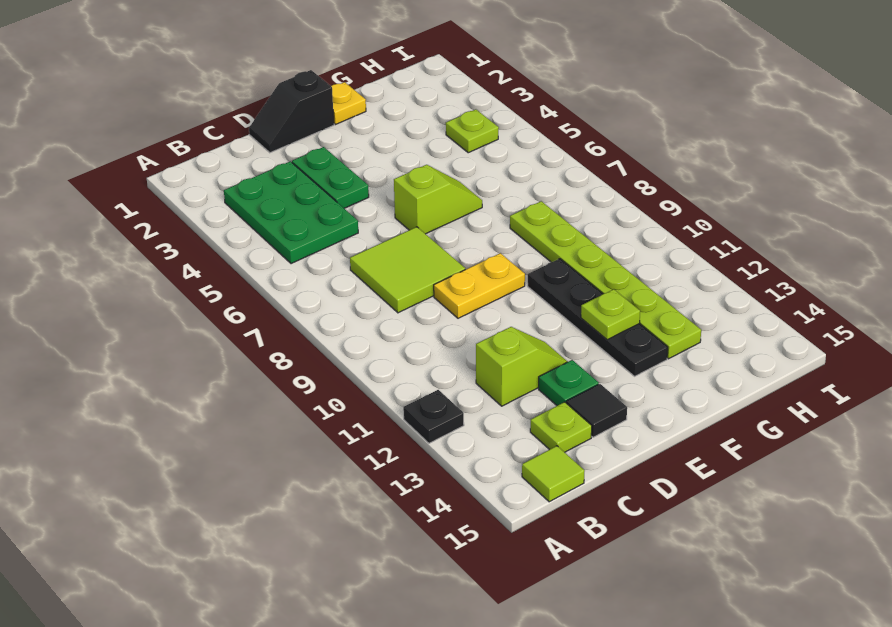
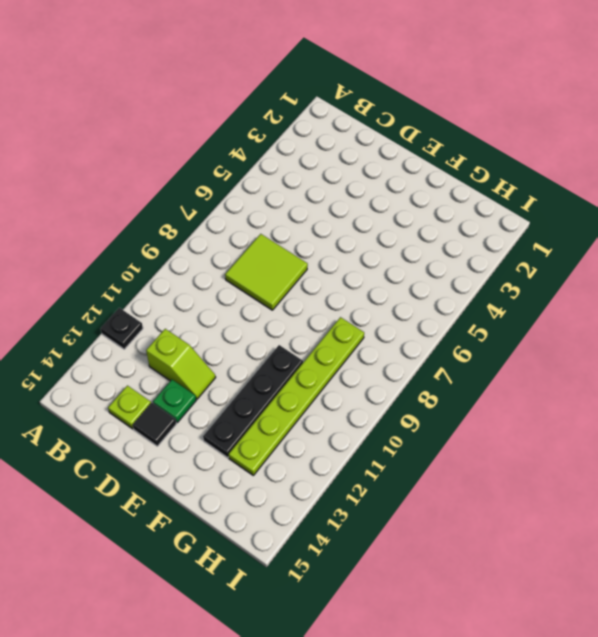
none -> green 2x3 plate [224,161,358,264]
none -> lime 1x1 tile [522,446,585,502]
none -> black 1x2 slope [249,70,334,153]

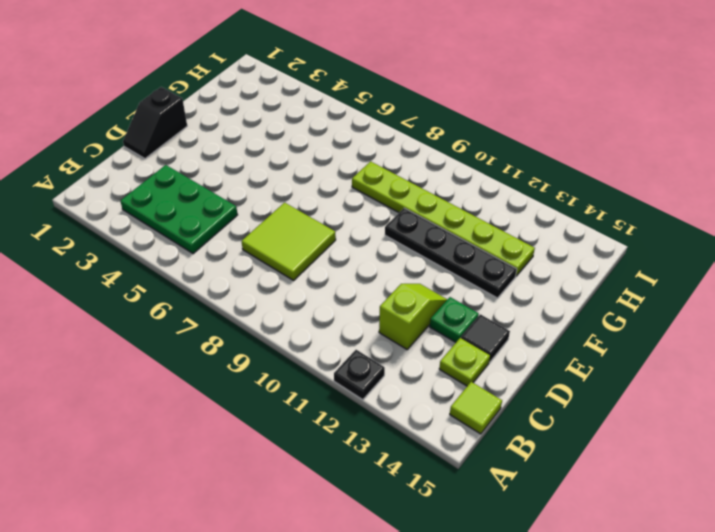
none -> green 1x2 plate [292,147,369,208]
none -> yellow 1x2 plate [434,253,525,318]
none -> lime 1x2 slope [394,165,482,234]

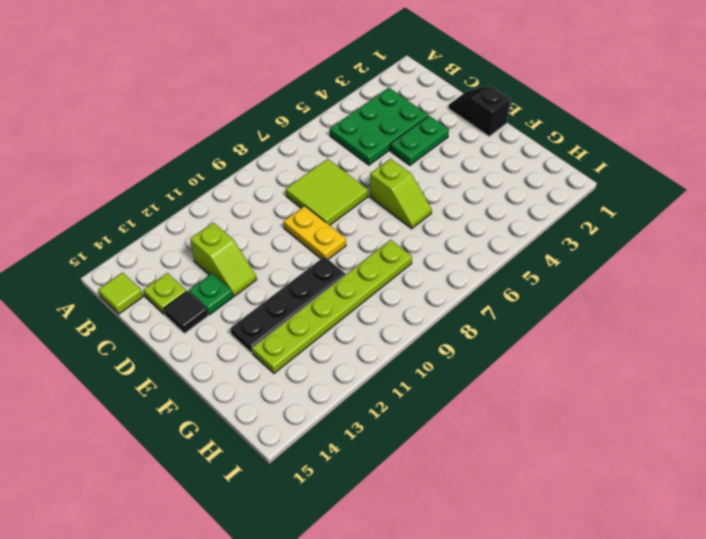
none -> black 1x1 plate [403,390,464,443]
none -> yellow 1x1 plate [331,82,366,125]
none -> lime 1x1 plate [446,109,499,153]

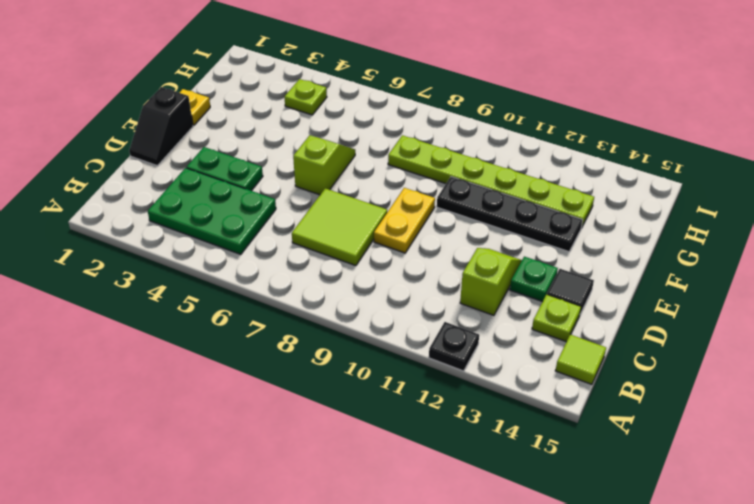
none -> lime 1x1 plate [581,289,640,340]

